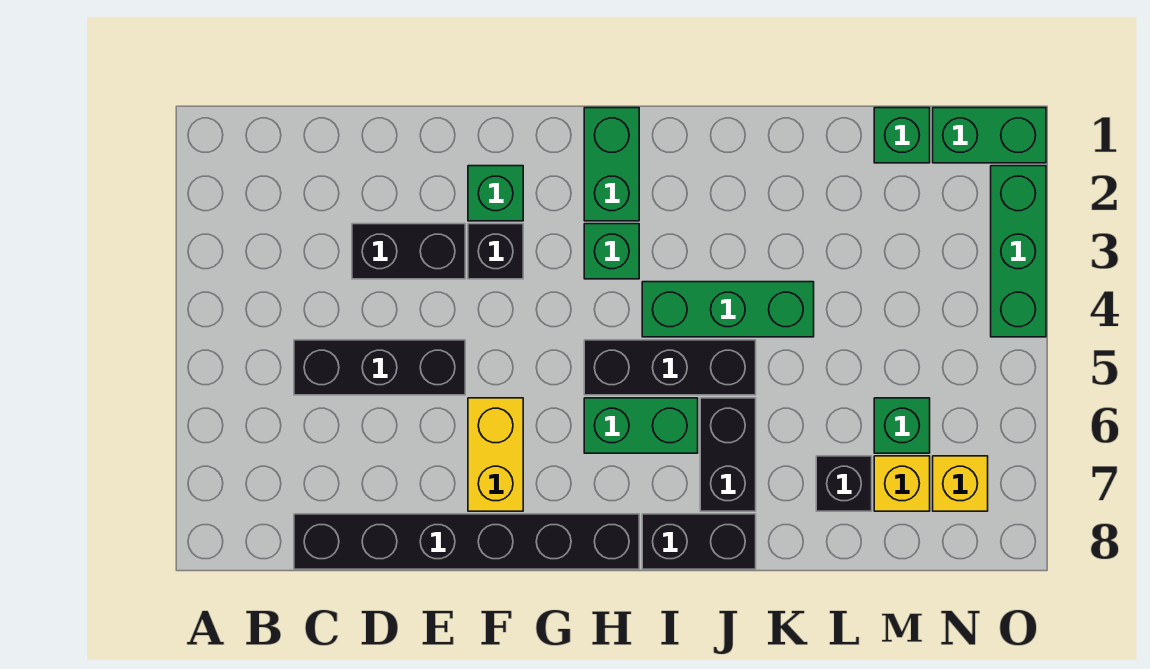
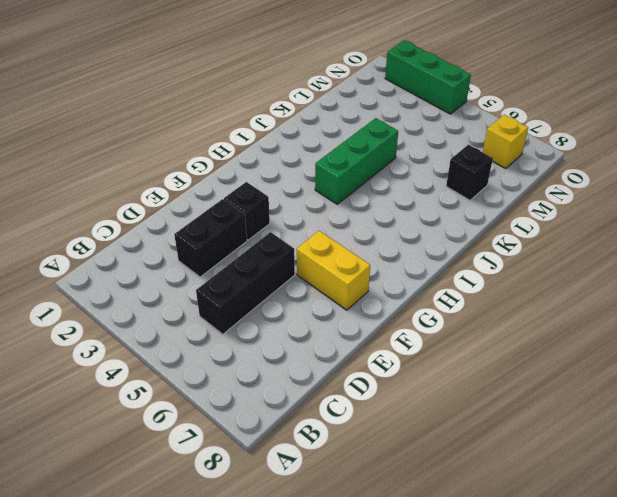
none -> black 1x6 brick [294,514,639,569]
none -> green 1x1 brick [468,166,523,221]
none -> green 1x2 brick [584,108,639,221]

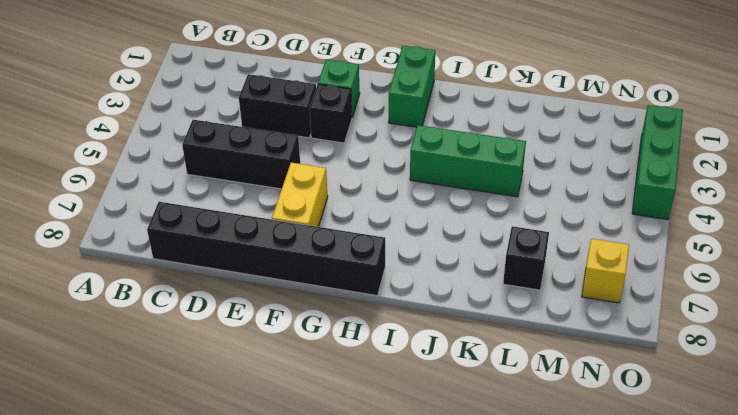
none -> green 1x1 brick [584,224,639,279]
none -> black 1x3 brick [584,340,756,395]
none -> green 1x2 brick [584,398,698,453]

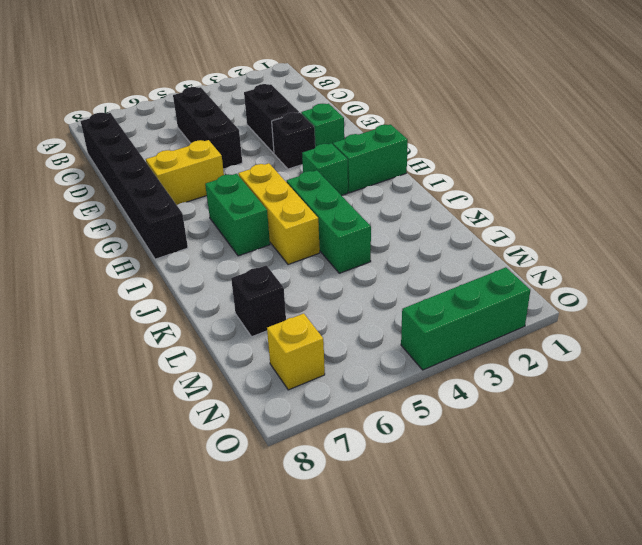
yellow 1x3 brick [238,163,320,264] -> black 1x3 brick [584,340,756,395]
none -> black 1x2 brick [642,514,756,569]
none -> black 1x2 brick [700,398,756,511]
none -> green 1x1 brick [874,108,930,163]

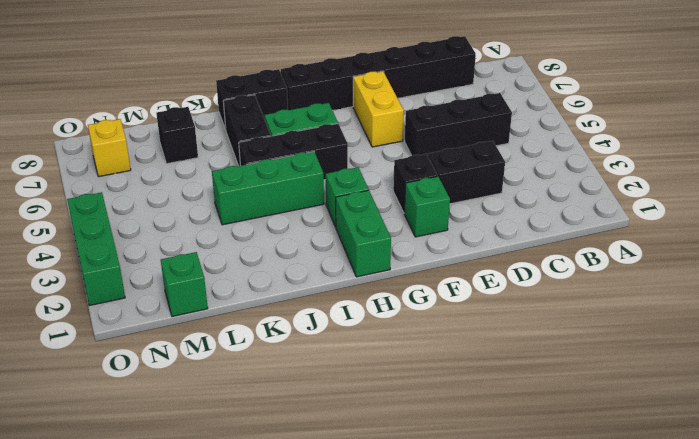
none -> green 1x1 brick [874,398,930,453]
none -> yellow 1x1 brick [874,456,930,511]
none -> green 1x2 brick [933,108,1046,163]

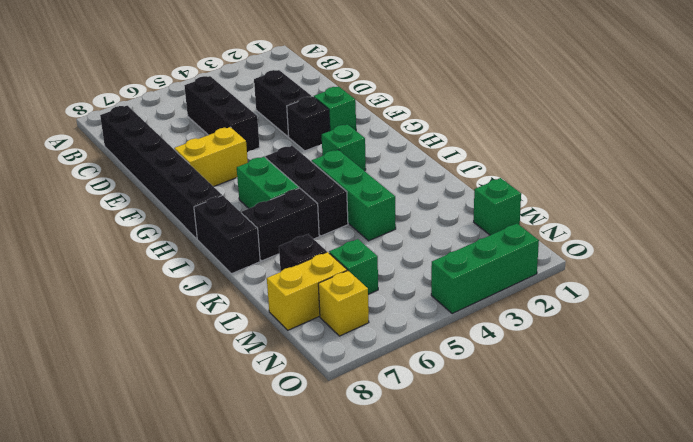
yellow 1x2 brick [267,252,347,330] -> yellow 1x1 brick [874,456,930,511]
none -> green 1x2 brick [584,108,639,221]
none -> green 1x2 brick [933,108,1046,163]

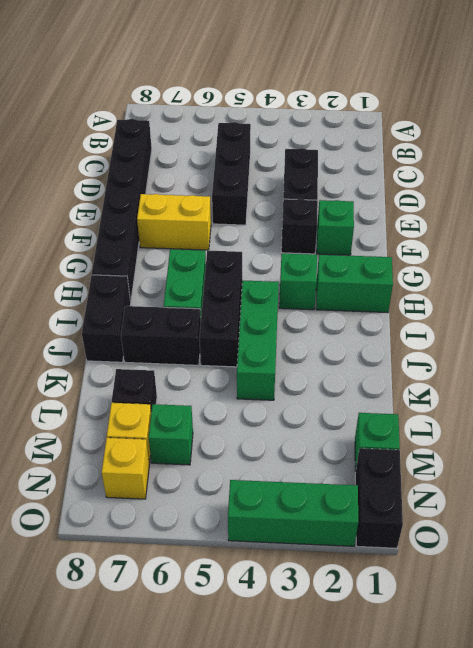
black 1x2 brick [355,448,403,548] -> green 1x2 brick [933,108,1046,163]

